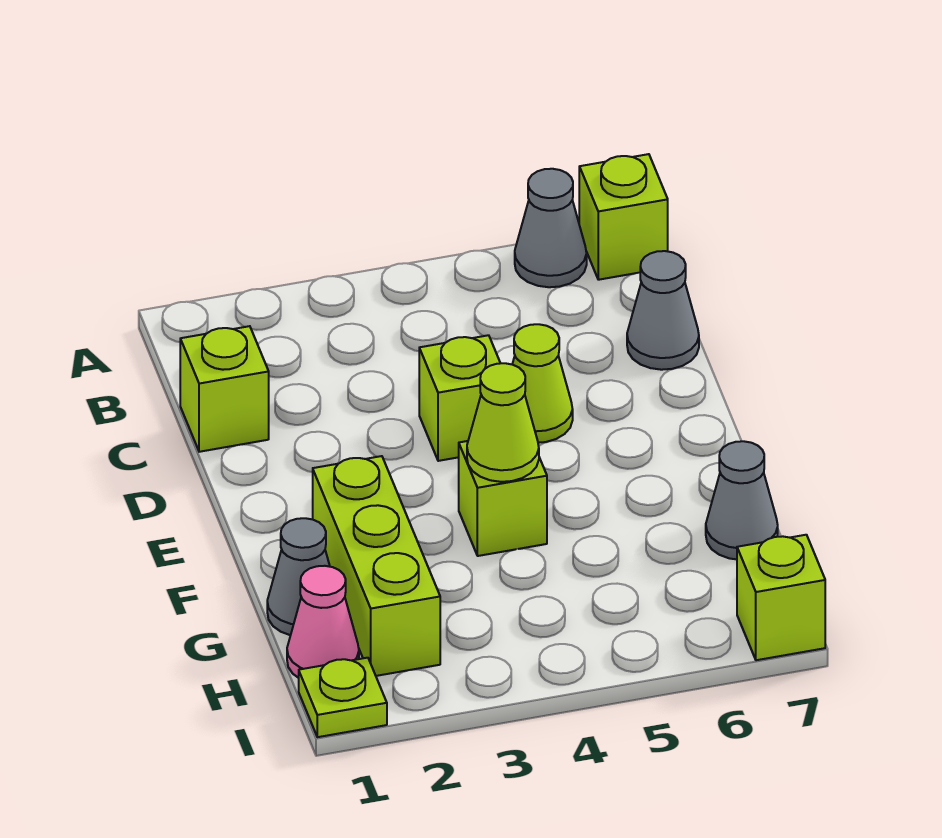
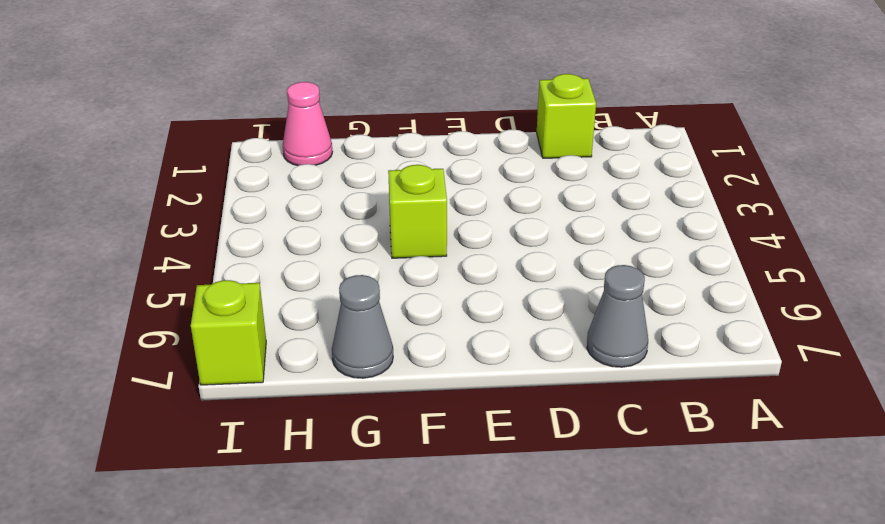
none -> grey 1x1 cone [515,169,587,287]
none -> lime 1x1 brick [579,154,668,280]
none -> lime 1x1 brick [419,335,500,461]

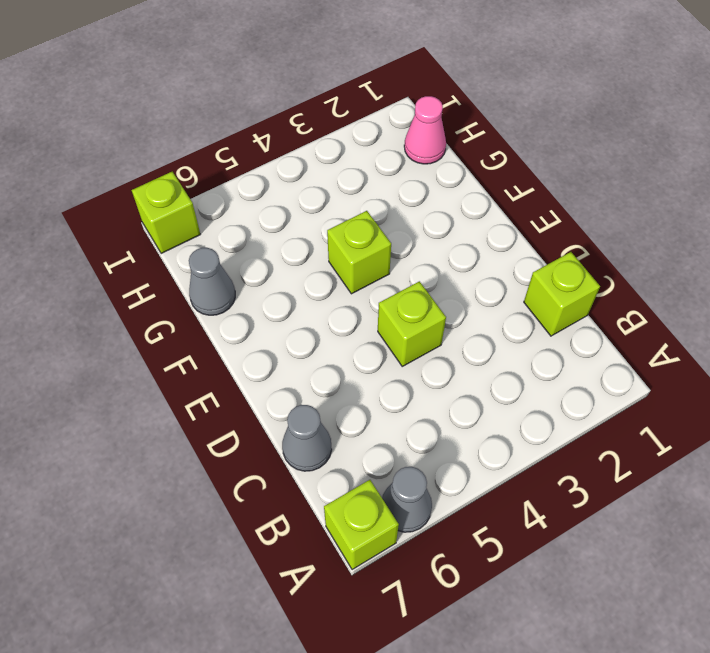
none -> lime 1x1 cone [512,324,573,443]
none -> lime 1x3 brick [313,456,440,676]
none -> grey 1x1 cone [267,518,330,635]

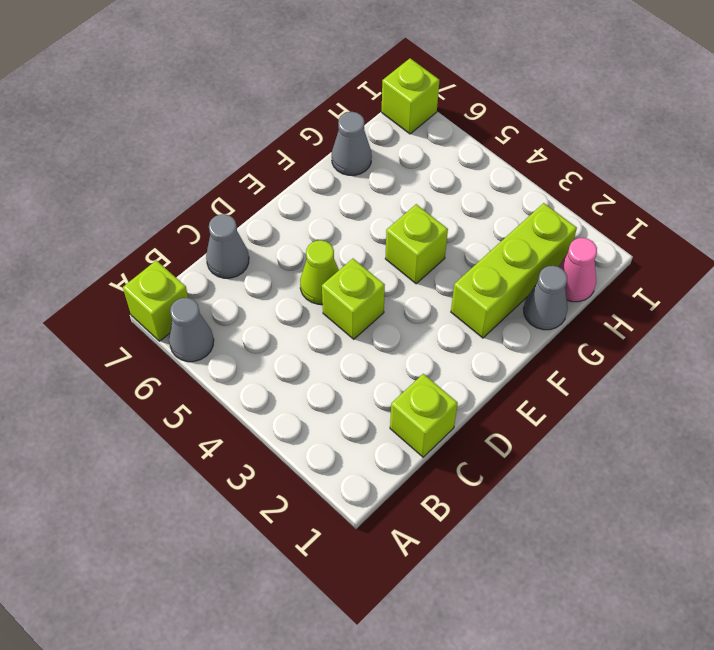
none -> lime 1x1 plate [299,658,387,737]
none -> lime 1x1 cone [467,363,539,482]

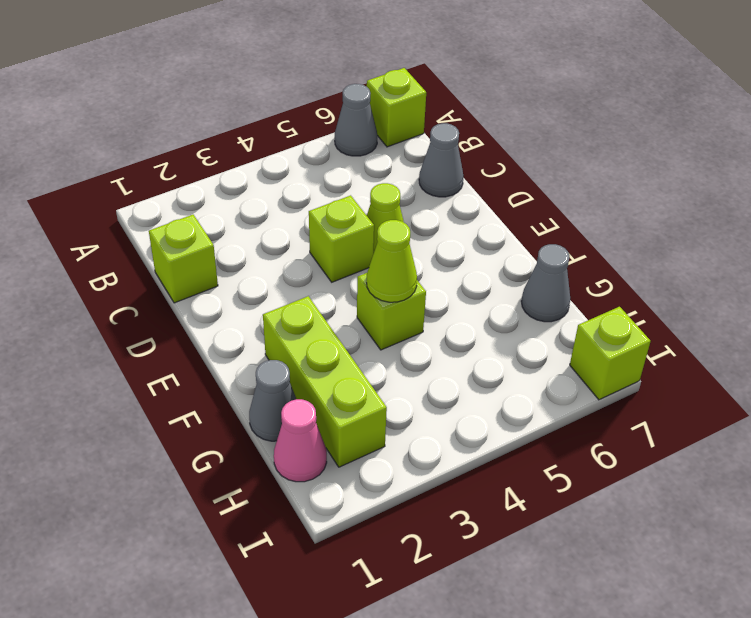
none -> lime 1x1 plate [299,658,387,737]

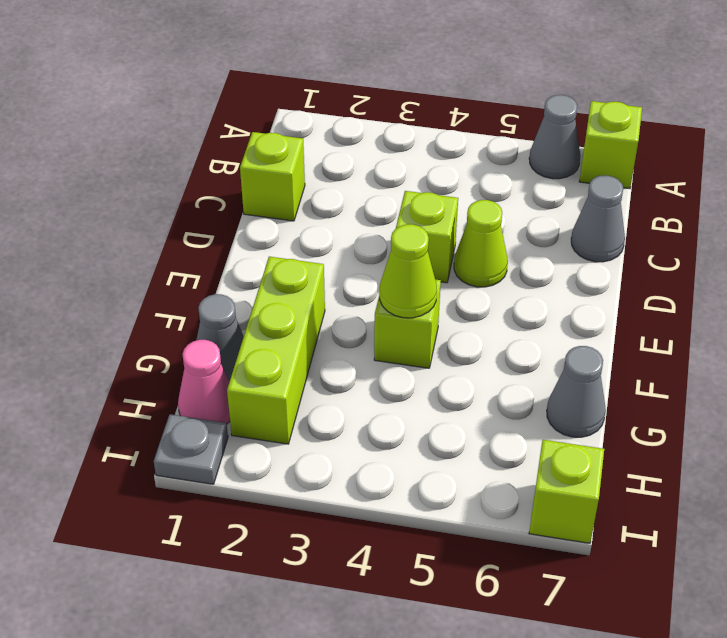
grey 1x1 plate [154,414,228,484] -> lime 1x1 plate [299,658,387,737]

